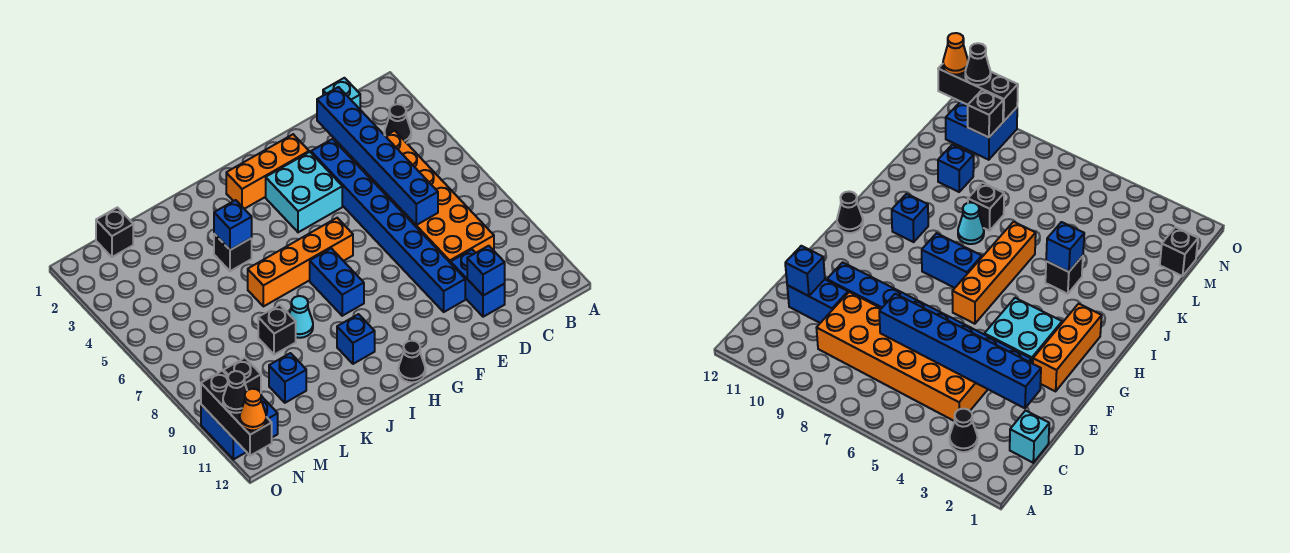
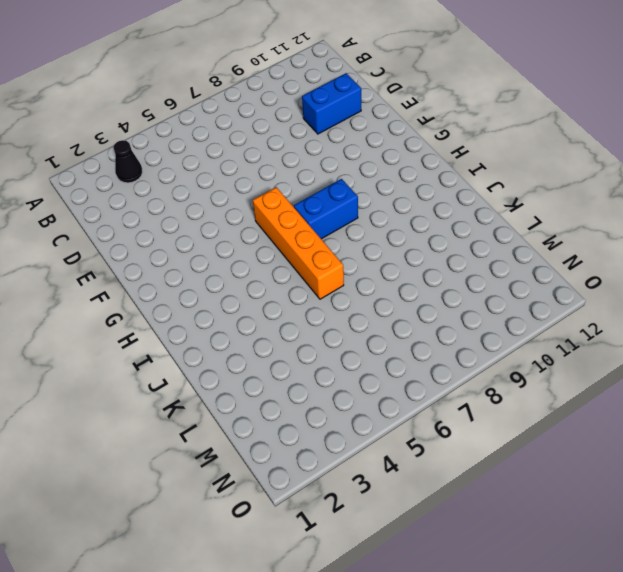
none -> cyan 1x1 brick [323,78,360,109]
none -> orange 2x6 brick [350,131,494,263]
none -> blue 1x8 brick [311,139,465,312]

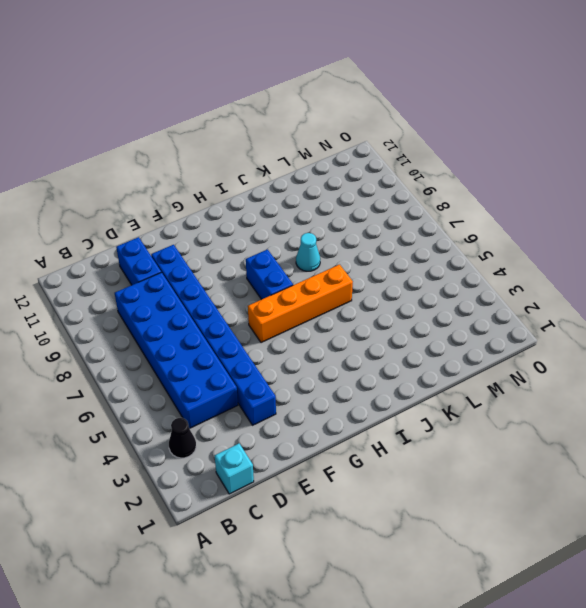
blue 2x6 brick [115,272,238,429] -> orange 2x6 brick [350,131,494,263]
none -> orange 1x3 brick [226,134,309,209]
none -> cyan 2x2 brick [266,152,342,232]
none -> black 1x1 cone [398,341,425,382]

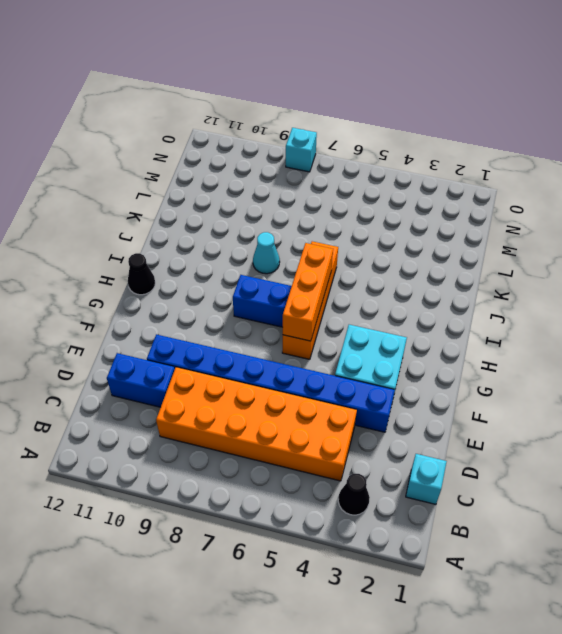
orange 1x3 brick [283,243,333,341] -> orange 1x3 brick moved to [226,134,309,209]
cyan 1x1 brick [286,128,317,172] -> none
none -> blue 1x1 brick [337,314,375,364]
none -> black 1x1 brick [214,234,252,271]
none -> black 1x1 brick [258,305,296,355]

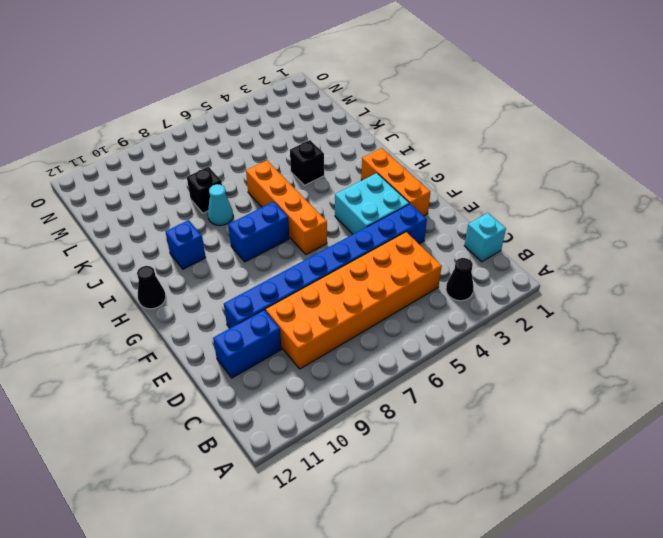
none -> blue 1x1 brick [269,353,306,403]
none -> black 1x1 brick [96,207,133,257]
none -> blue 2x2 brick [201,396,278,459]

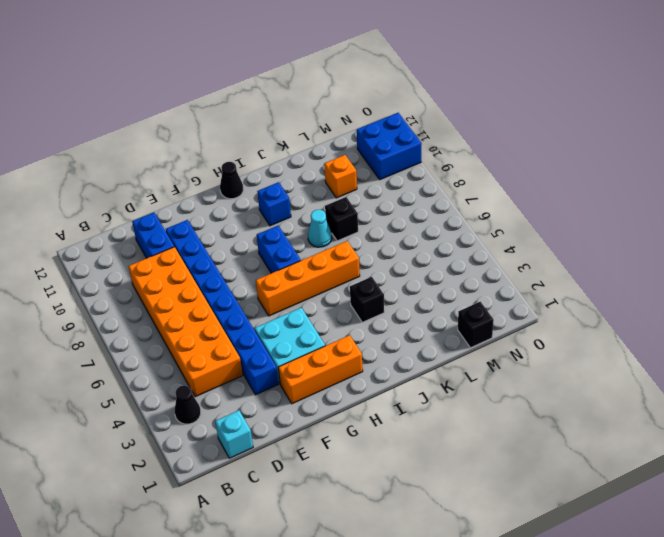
orange 1x1 brick [324,155,357,198] -> blue 1x1 brick [269,353,306,403]
none -> blue 1x6 brick [317,87,438,225]
none -> blue 1x1 brick [467,246,505,296]
none -> blue 1x1 brick [214,200,252,250]

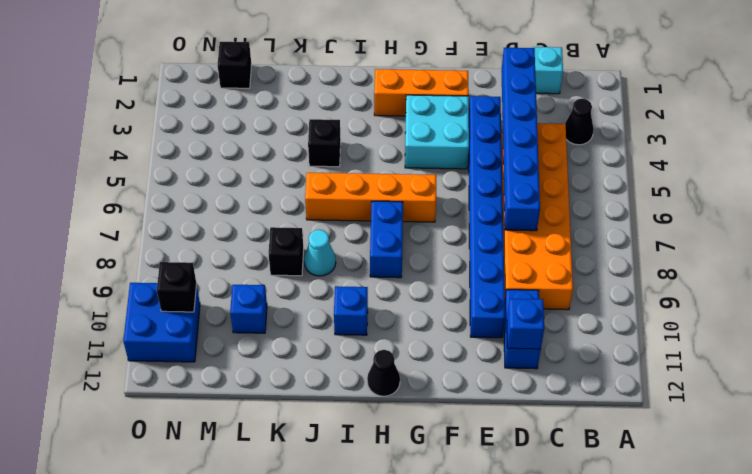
none -> blue 1x1 brick [214,200,252,250]
none -> black 1x3 brick [201,371,272,456]
none -> black 1x1 cone [223,371,247,413]

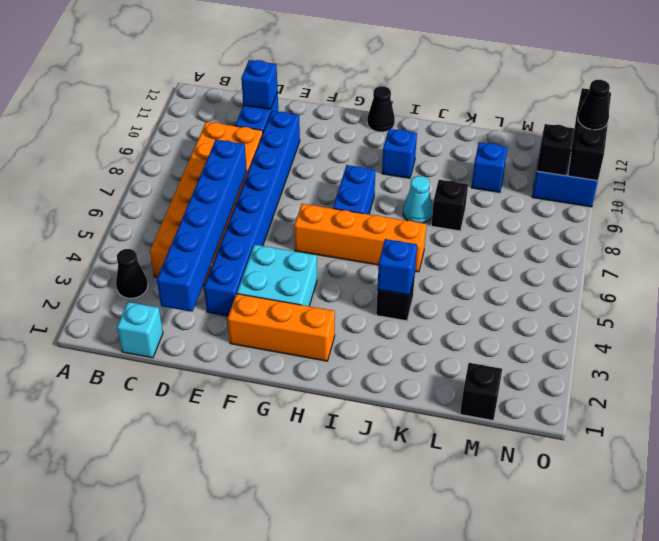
none -> orange 1x1 cone [240,389,266,430]

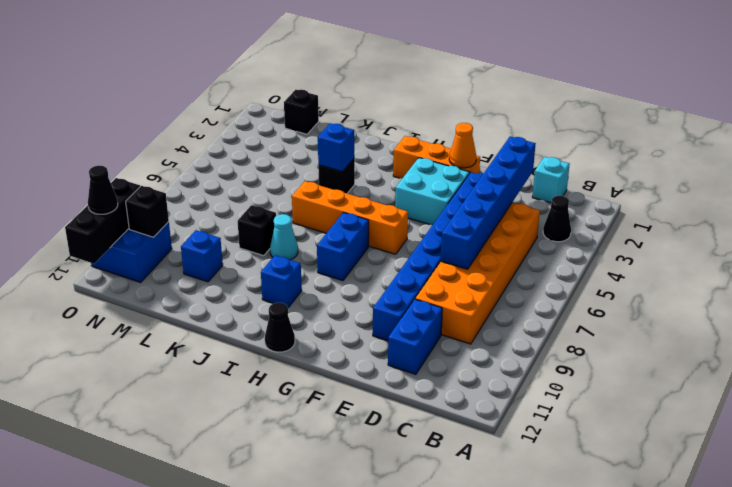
orange 1x1 cone [449,123,476,168] -> orange 1x1 cone moved to [240,389,266,430]
none -> blue 1x1 brick [467,246,505,296]

